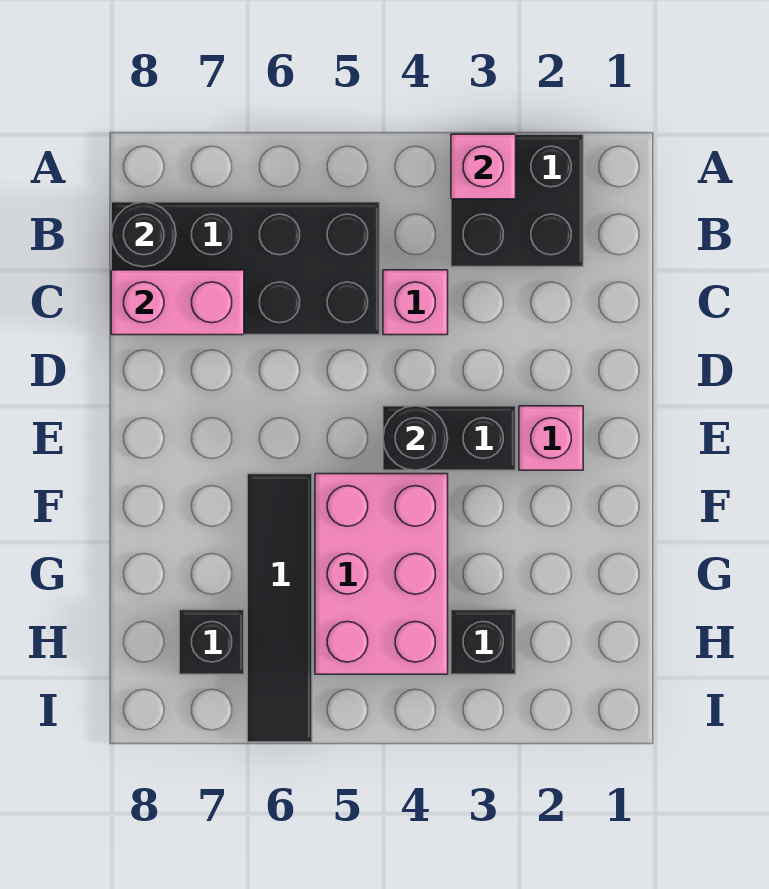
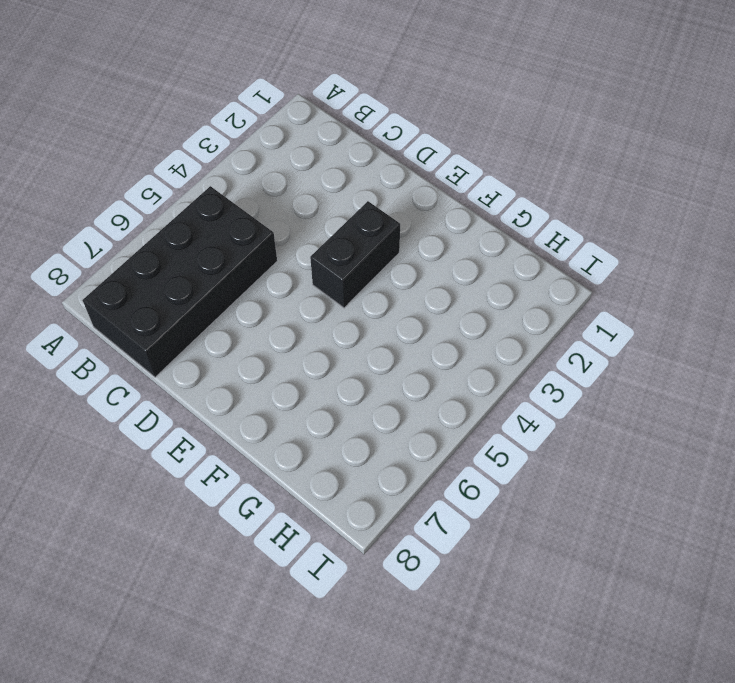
none -> black 2x2 brick [451,134,583,267]
none -> pink 1x1 brick [383,270,448,335]
none -> pink 1x1 brick [519,406,583,470]

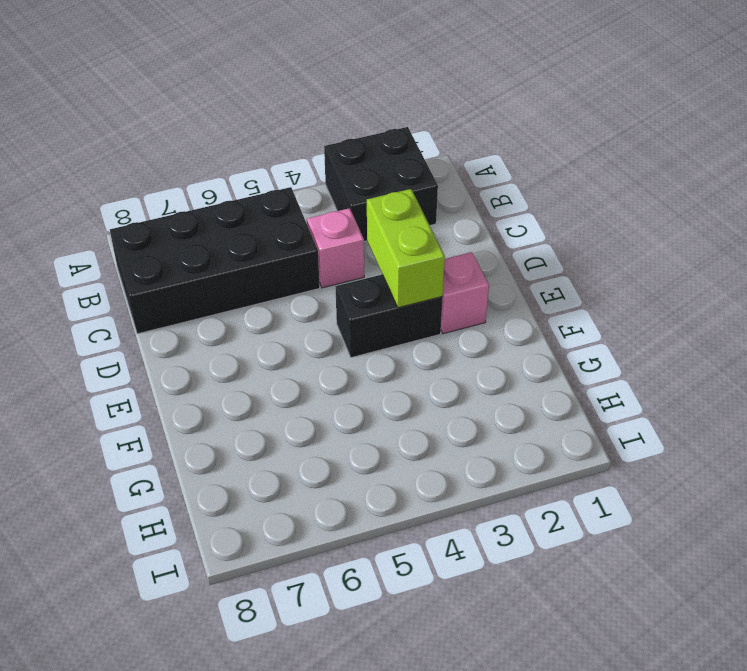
lime 1x2 brick [367,189,445,308] -> none
none -> pink 2x3 brick [315,474,448,674]
none -> black 1x4 tile [247,474,312,742]
none -> black 1x1 brick [451,610,516,674]

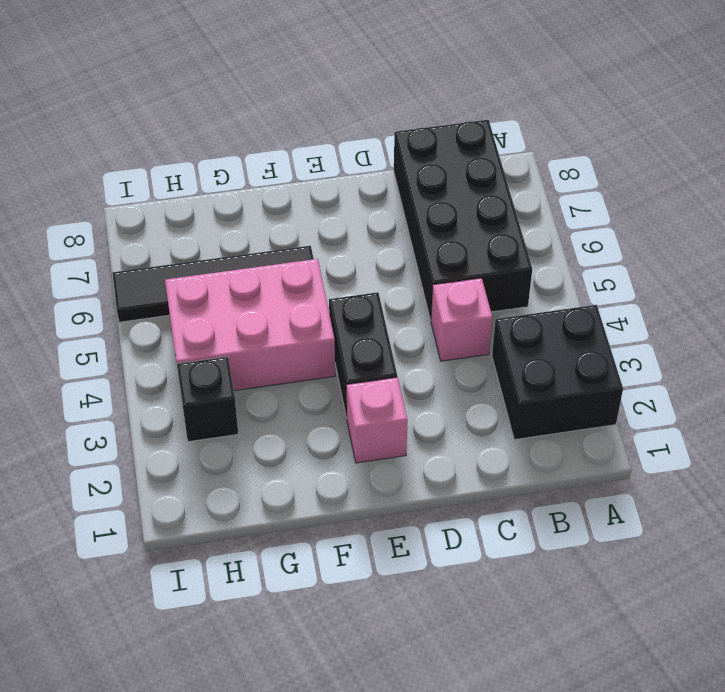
none -> black 1x1 brick [179,610,244,674]
none -> pink 1x1 brick [451,134,516,199]
none -> black 1x1 round brick [111,202,176,267]

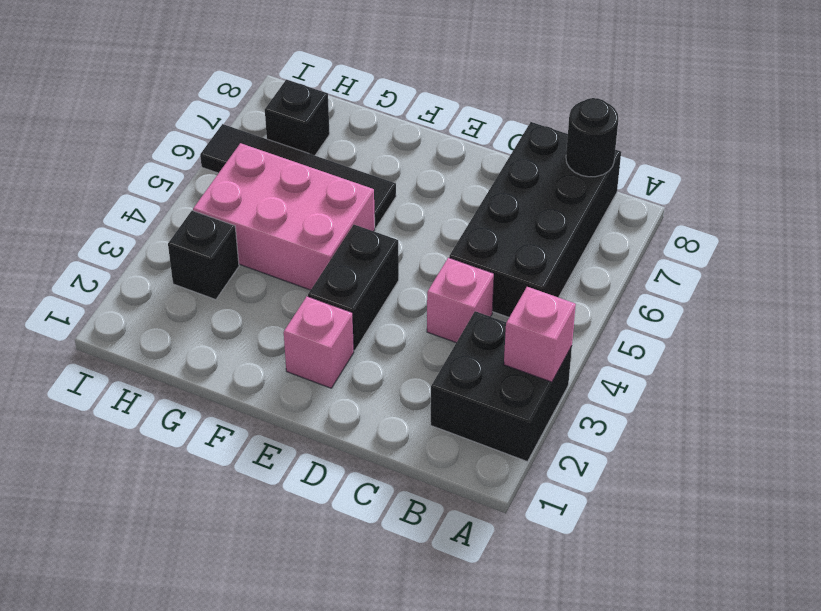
none -> pink 1x2 brick [111,270,244,335]
none -> black 1x1 round brick [383,406,448,470]

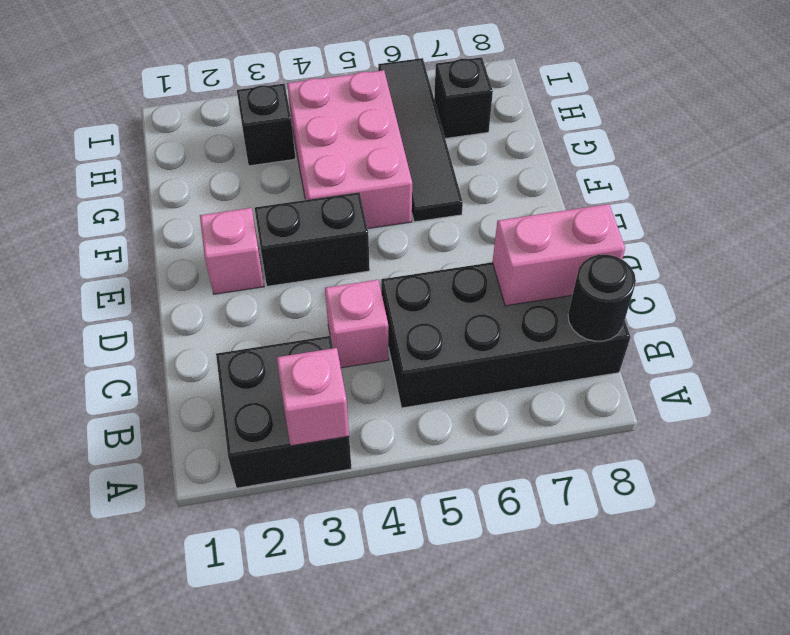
none -> black 1x1 round brick [383,406,448,470]

